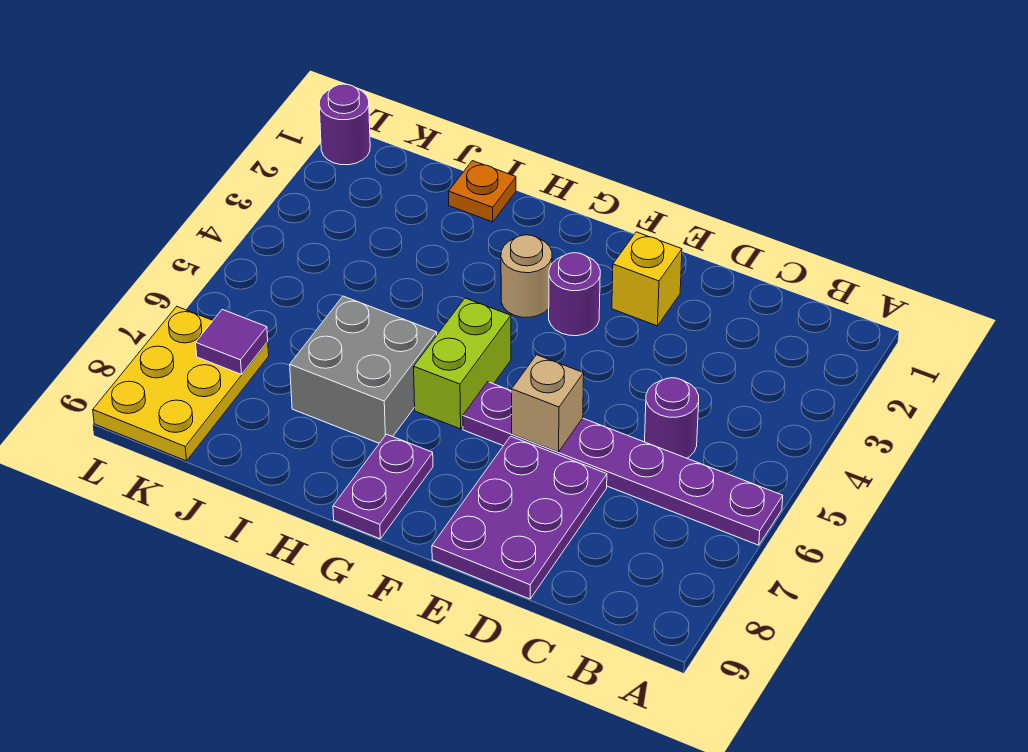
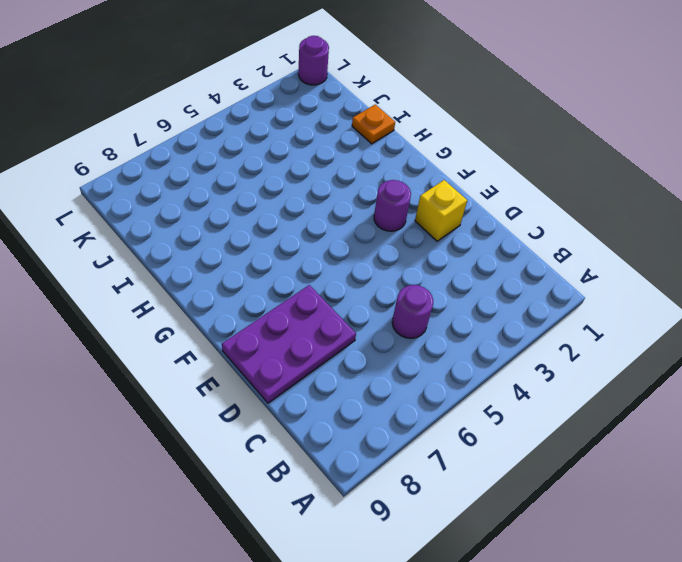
none -> purple 1x6 plate [463,382,783,545]
none -> tan 1x1 round brick [501,235,552,317]
none -> lime 1x2 brick [414,298,511,429]

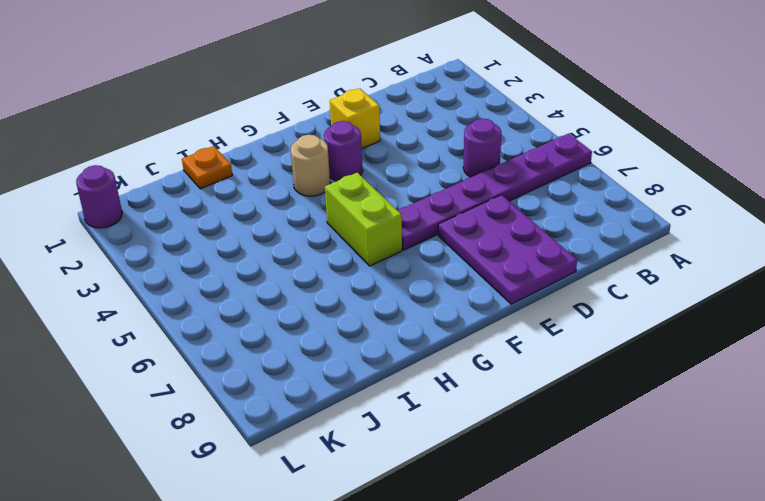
none -> purple 1x2 plate [333,434,433,539]
none -> grey 2x2 brick [290,296,437,443]
none -> yellow 2x3 plate [93,307,269,461]

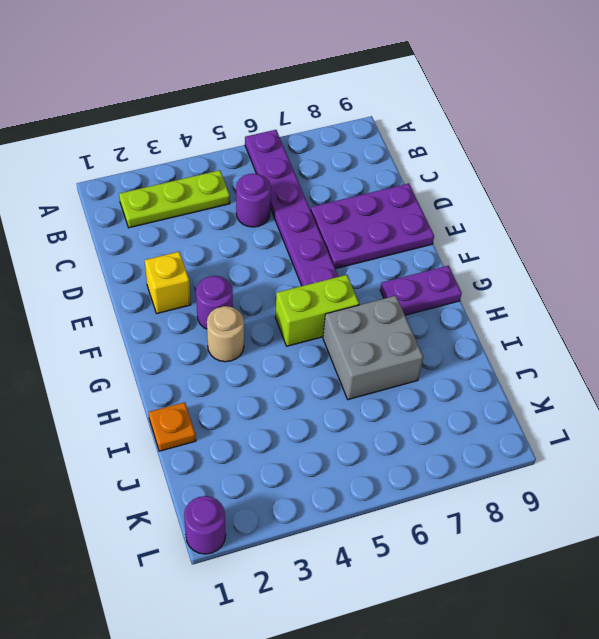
lime 1x3 plate [119,170,230,228] -> none
none -> yellow 2x3 plate [93,307,269,461]
none -> tan 1x1 brick [512,355,584,452]
none -> purple 1x1 tile [196,309,268,374]

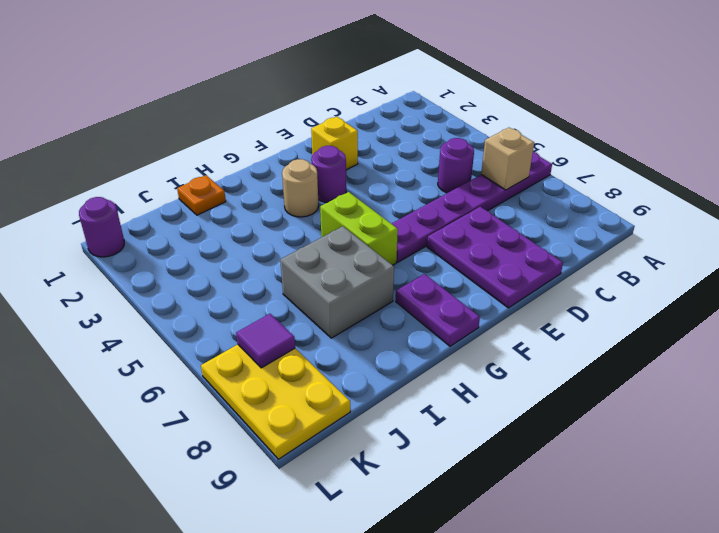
tan 1x1 brick [481,128,534,190] -> tan 1x1 brick moved to [512,355,584,452]

